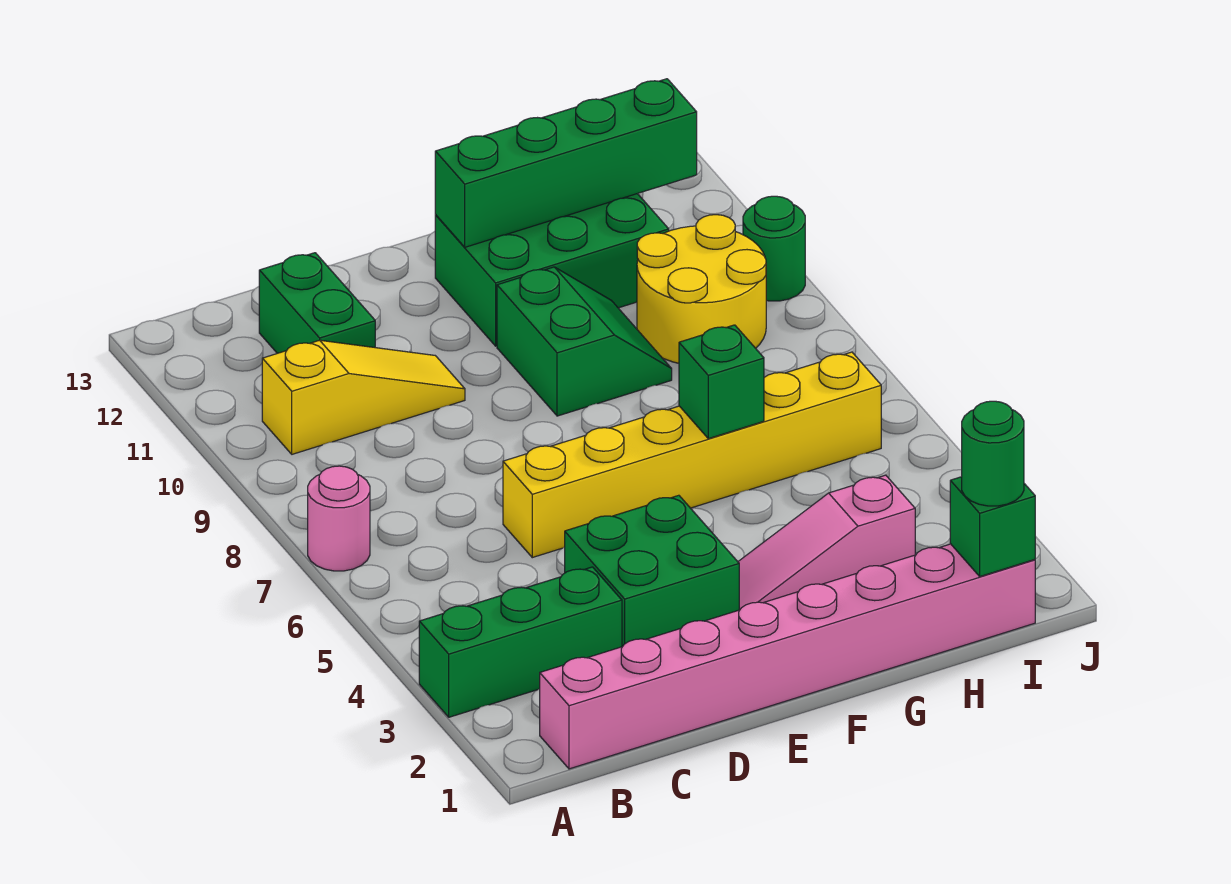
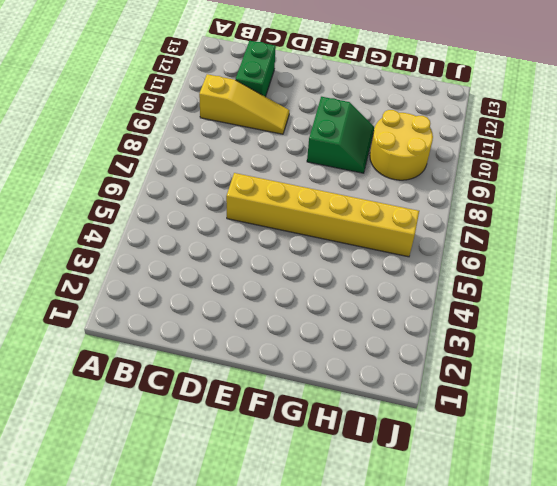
none -> green 1x3 brick [419,567,622,717]
none -> pink 1x1 round brick [308,466,370,571]
none -> pink 1x8 brick [540,544,1035,769]

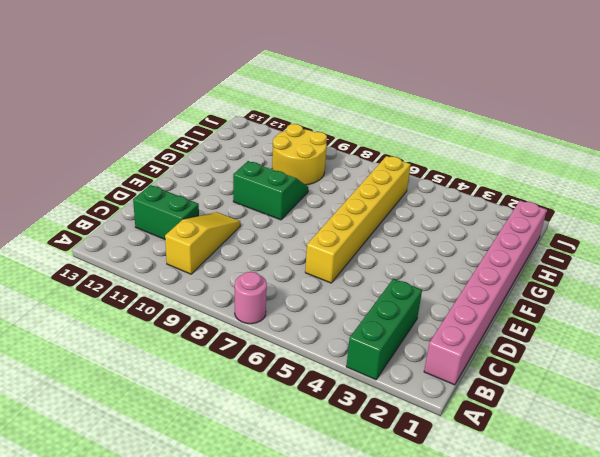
none -> green 2x2 brick [565,495,739,647]
none -> pink 1x3 slope [738,475,915,610]
none -> green 2x3 brick [435,194,669,346]

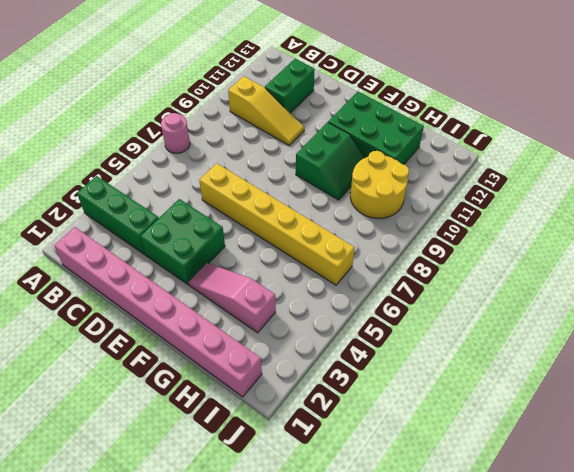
none -> green 1x1 round brick [743,196,805,301]
none -> green 1x4 brick [435,79,697,247]
none -> green 1x1 brick [679,325,764,439]

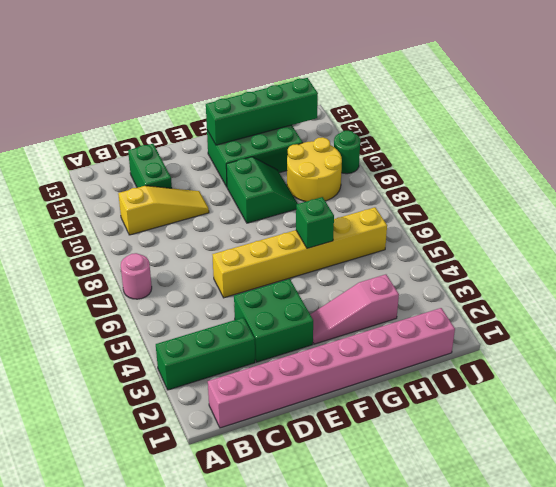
none -> green 1x1 brick [950,477,1035,576]
none -> green 1x1 round brick [962,401,1024,506]

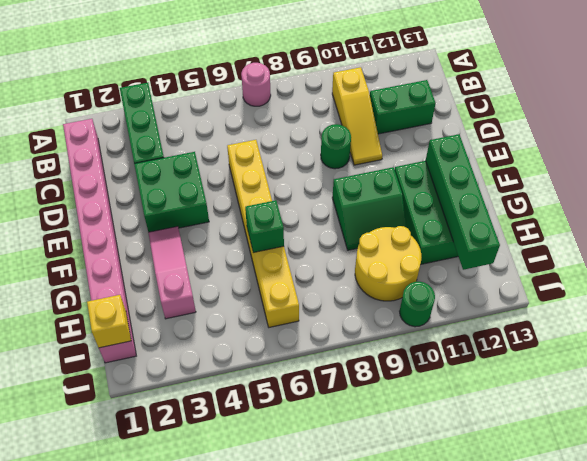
green 1x1 round brick [321,124,351,169] -> green 1x1 round brick moved to [962,401,1024,506]
yellow 1x1 brick [87,295,131,348] -> green 1x1 brick [950,477,1035,576]

